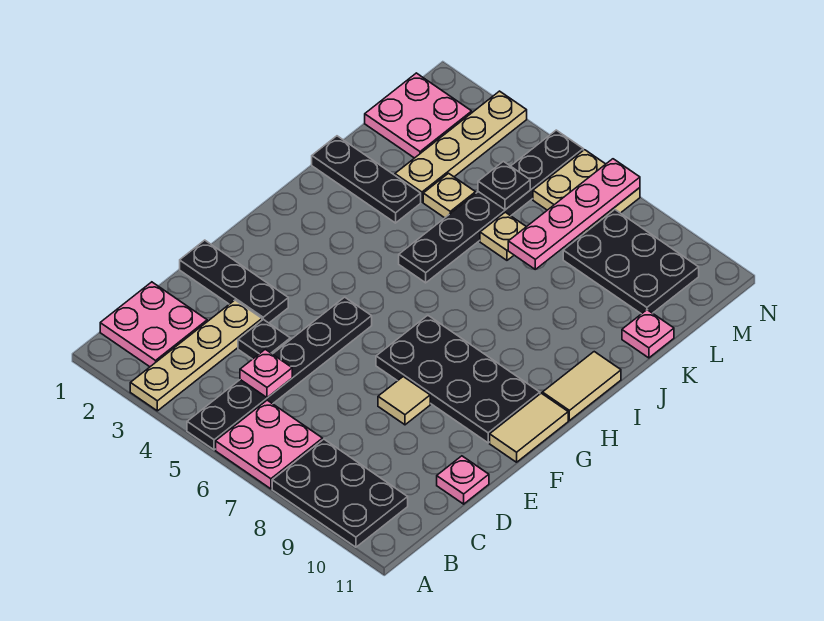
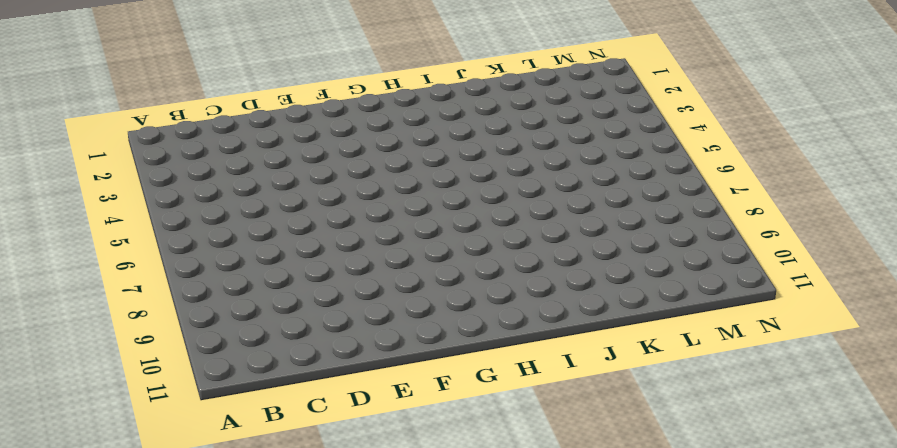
none -> tan 1x4 plate [130,300,262,411]
none -> black 1x6 plate [187,297,372,450]
none -> pink 2x2 plate [216,400,323,489]

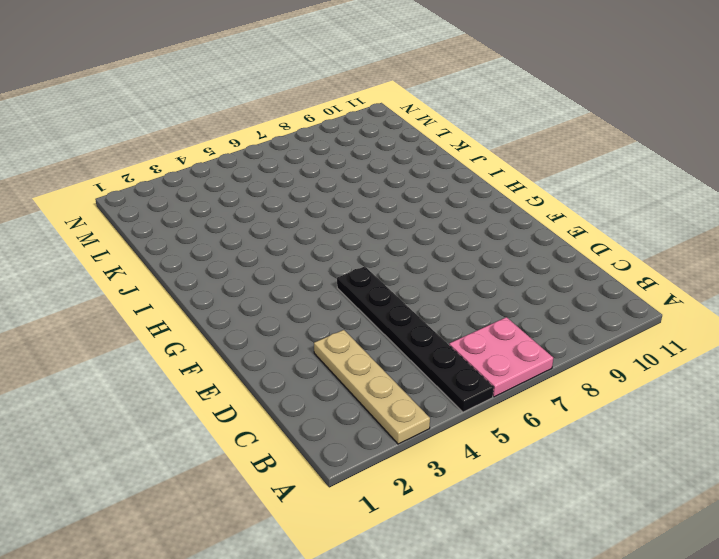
none -> black 2x3 plate [272,439,408,547]
none -> pink 2x2 plate [100,282,207,367]
none -> black 1x1 plate [238,319,290,359]

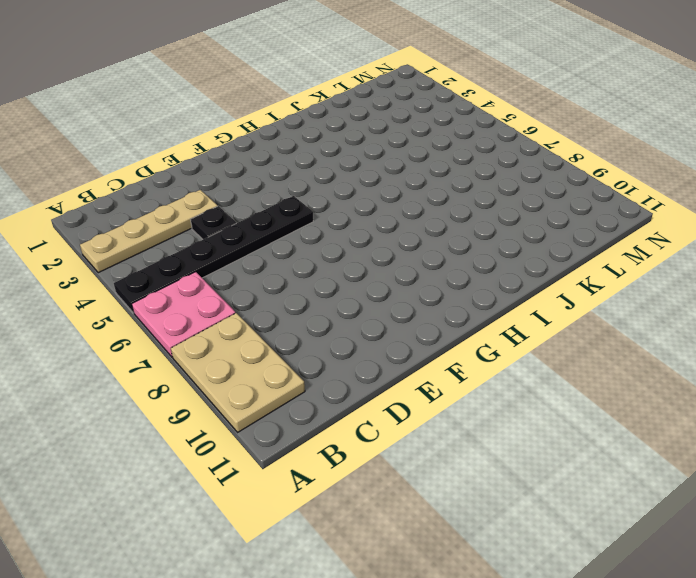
tan 2x3 plate [171,313,305,432] -> black 2x3 plate [272,439,408,547]
none -> pink 2x2 plate [100,282,207,367]
none -> pink 1x1 plate [437,456,489,504]
none -> black 1x3 plate [180,240,288,323]

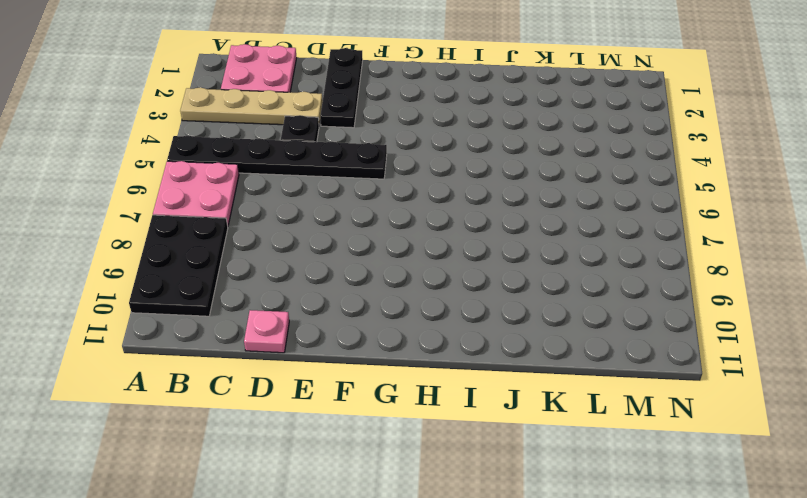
none -> tan 1x1 tile [378,377,430,425]
none -> black 2x4 plate [376,315,540,443]
none -> tan 1x2 tile [490,393,568,462]

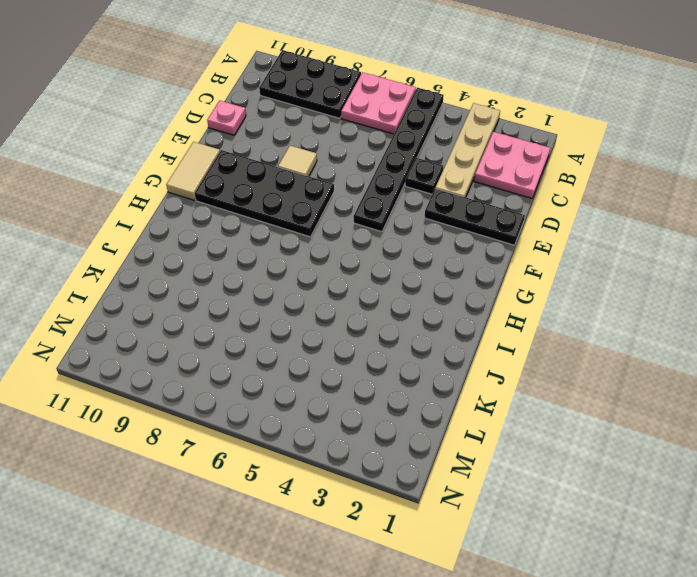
none -> tan 1x2 tile [542,352,621,421]
none -> black 1x6 plate [399,130,583,283]
none -> black 1x3 plate [312,136,421,223]

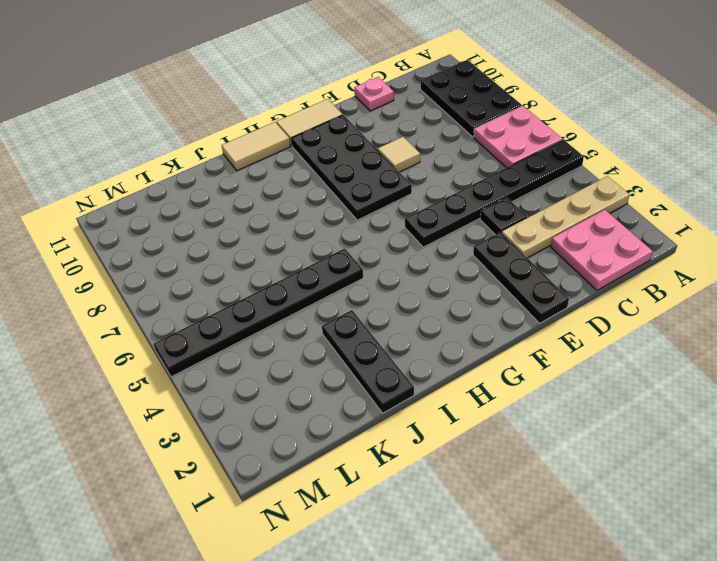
none -> tan 1x4 plate [395,91,527,202]
none -> tan 1x1 plate [423,173,476,218]
none -> tan 1x1 plate [480,212,526,260]

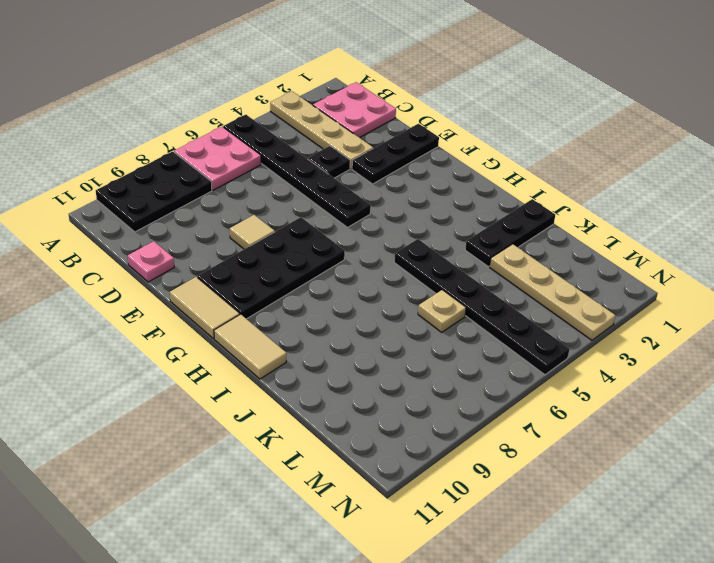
none -> tan 1x1 plate [423,173,476,218]
none -> pink 1x1 plate [622,310,674,358]
none -> pink 2x2 plate [365,73,472,158]

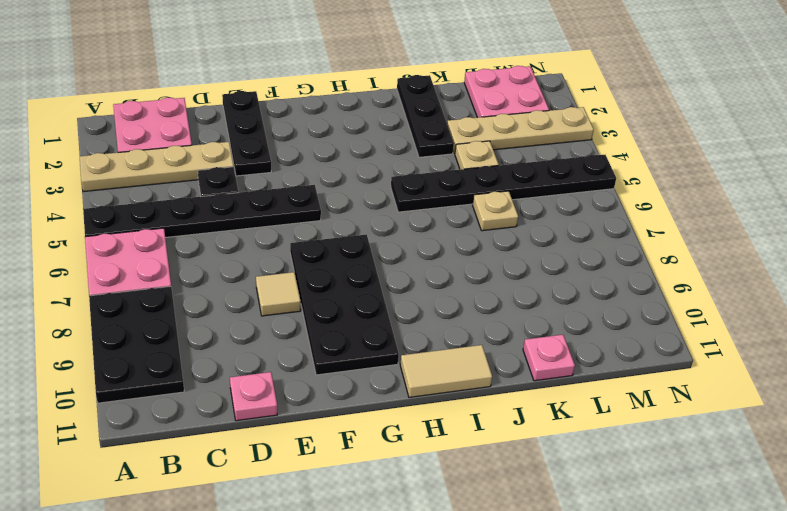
none -> tan 1x2 tile [490,393,568,462]
none -> black 2x3 plate [563,210,699,314]
none -> tan 2x2 plate [533,150,640,234]

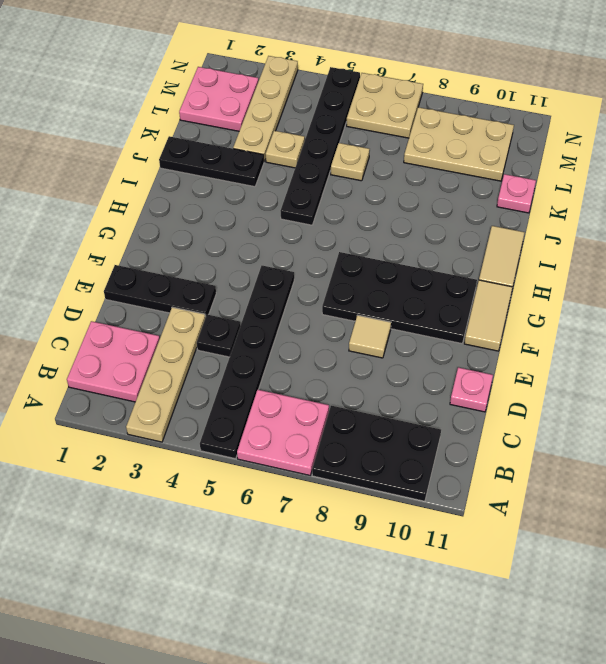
tan 2x3 plate [404,107,514,181] -> black 2x3 plate [563,210,699,314]
none -> pink 1x1 plate [240,349,292,398]
none -> pink 1x4 plate [508,159,640,269]
none -> black 1x1 plate [478,161,530,210]

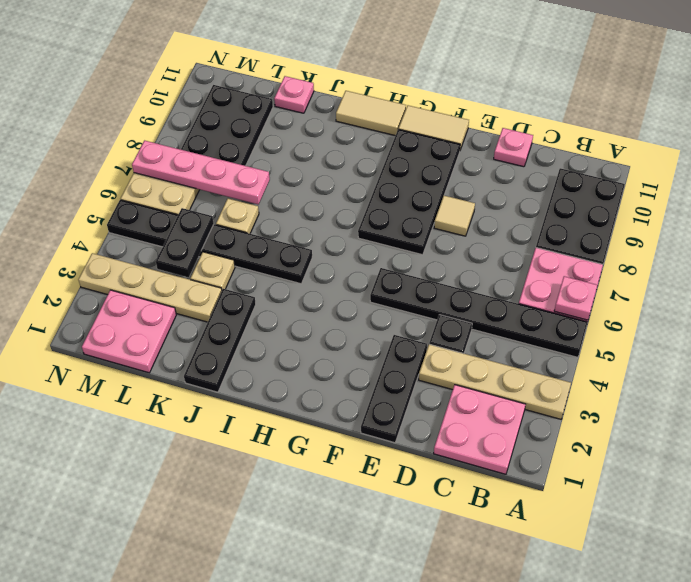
pink 1x1 plate [554,276,597,320] -> pink 1x1 plate moved to [240,349,292,398]
black 1x2 plate [156,208,214,277] -> black 1x1 plate [478,161,530,210]

